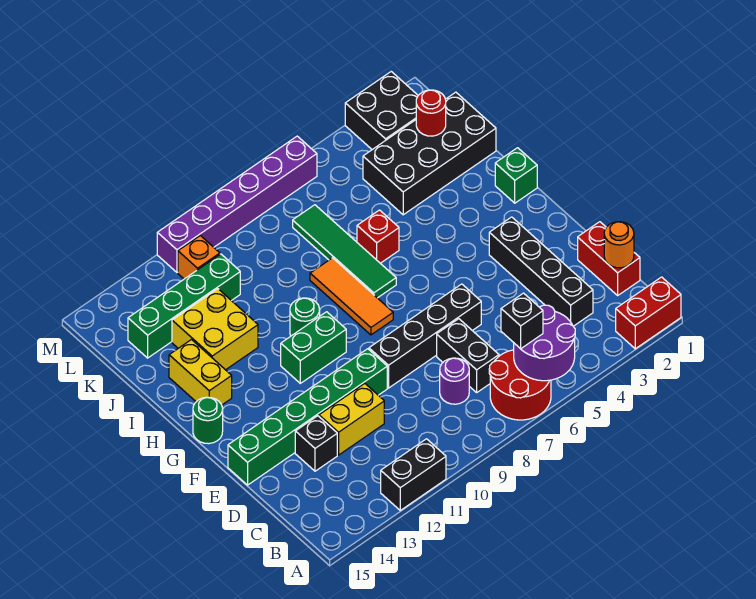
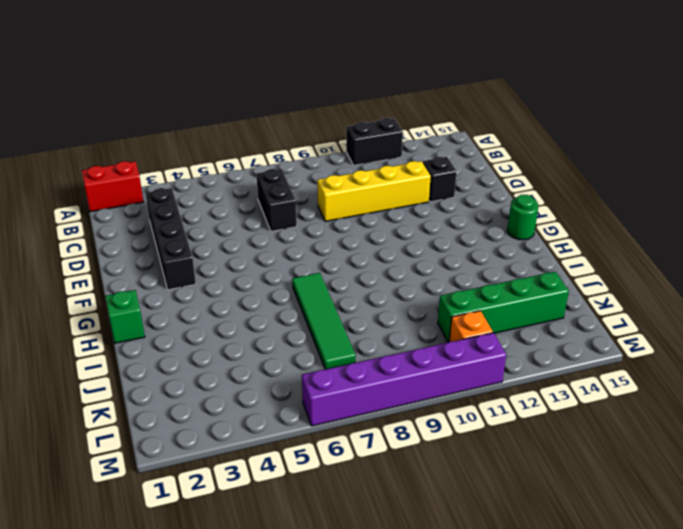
yellow 1x4 brick [317,161,431,221] -> yellow 1x2 brick [319,383,384,455]
none -> red 2x2 round brick [489,350,551,420]
none -> red 1x2 brick [578,222,640,295]
none -> purple 1x1 round brick [440,358,469,404]

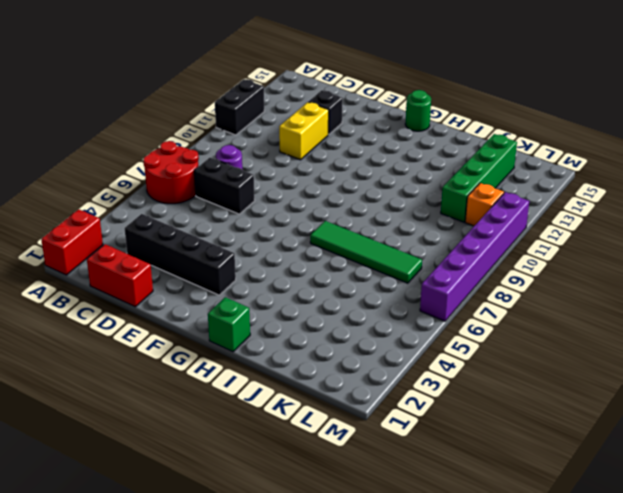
none -> black 1x4 brick [369,284,481,388]
none -> green 1x6 brick [228,349,387,485]
none -> orange 1x3 tile [310,258,393,335]

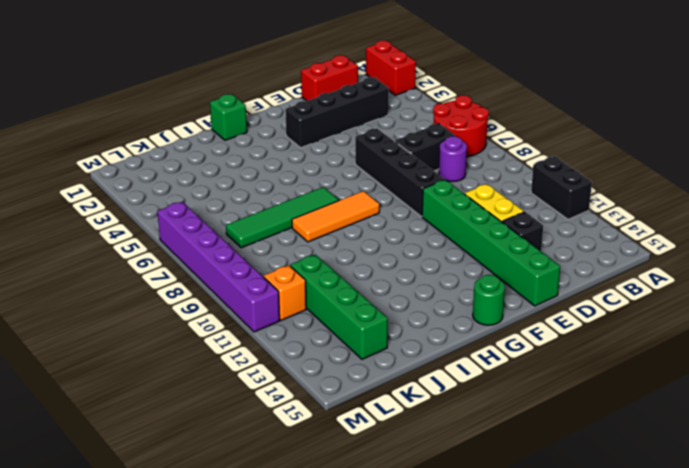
none -> green 1x2 brick [281,312,346,383]
none -> green 1x1 round brick [290,298,320,336]
none -> yellow 1x2 brick [169,340,232,405]

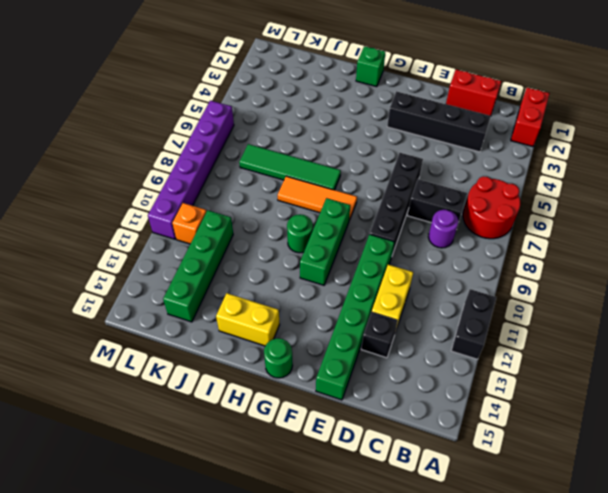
green 1x3 brick [300,198,350,285] -> green 1x2 brick [281,312,346,383]
none -> red 1x1 brick [357,210,399,263]
none -> yellow 2x2 brick [172,289,258,370]
none -> black 2x4 brick [363,92,496,215]

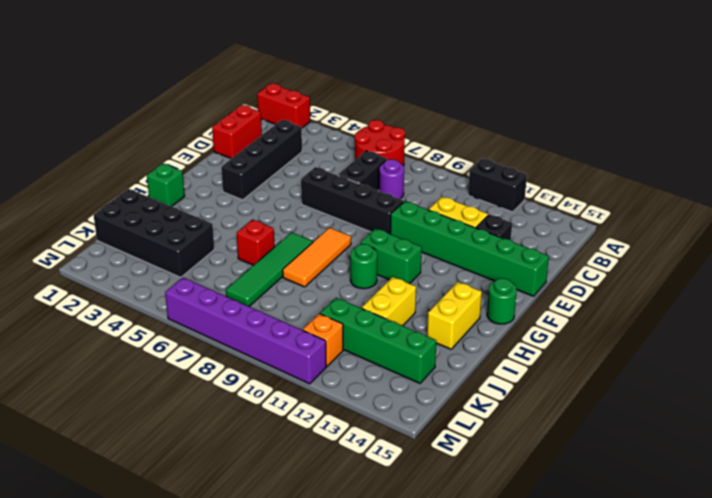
yellow 1x2 brick [361,277,416,326] -> yellow 2x2 brick [172,289,258,370]
none -> black 2x2 brick [345,72,418,150]
none -> purple 2x2 round brick [514,305,575,381]
none -> orange 1x1 round brick [604,222,634,268]

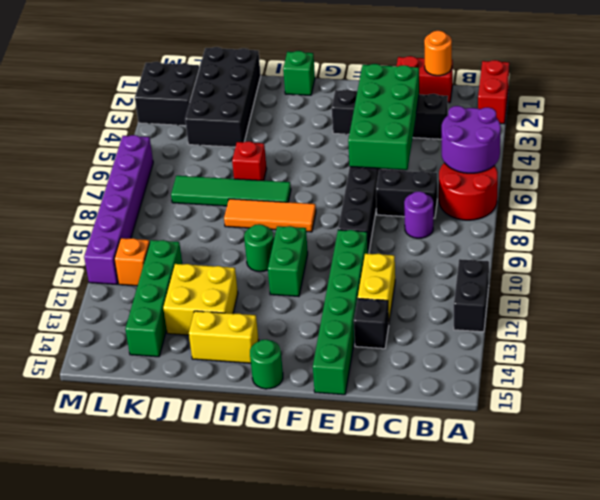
green 2x4 brick [348,64,419,170] -> none
none -> red 1x1 round brick [416,90,446,136]
none -> black 1x1 brick [501,293,543,349]

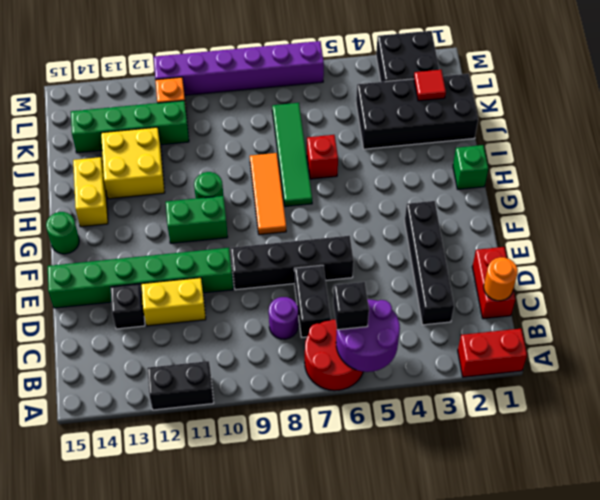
red 1x1 tile [414,70,446,101] -> red 1x1 round brick [416,90,446,136]

